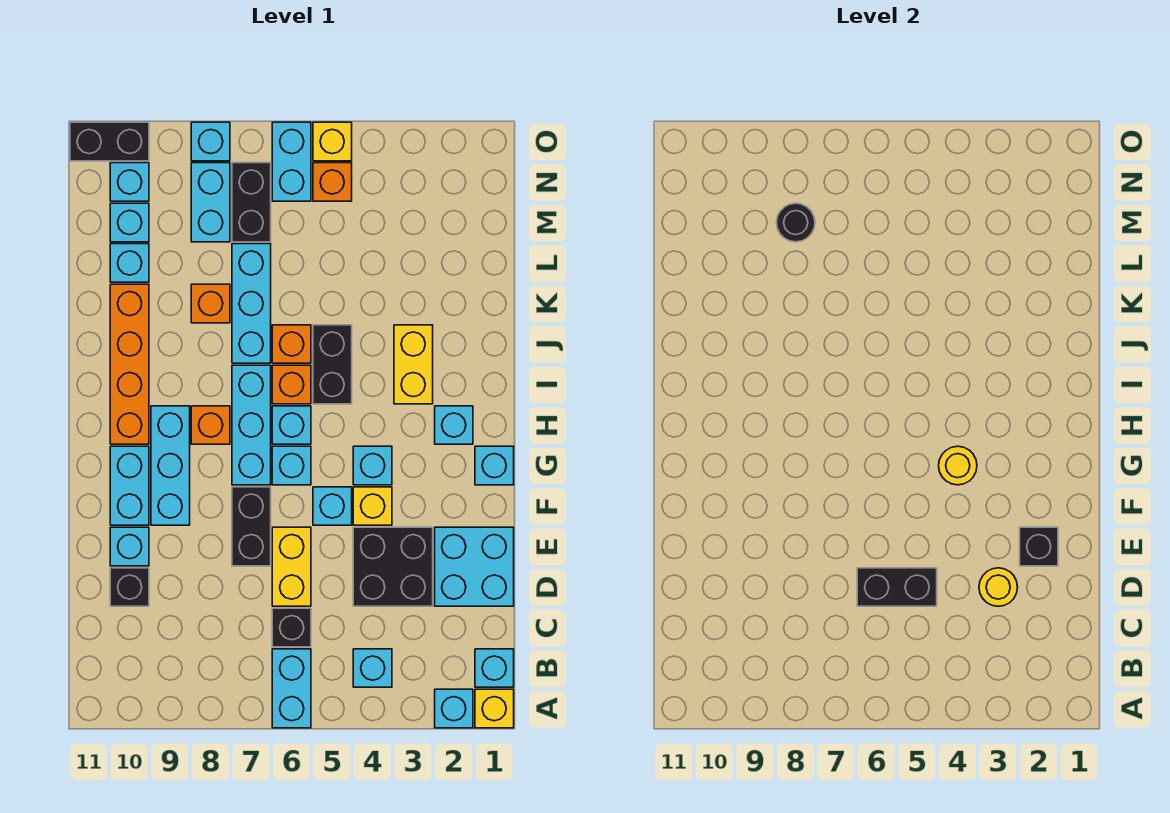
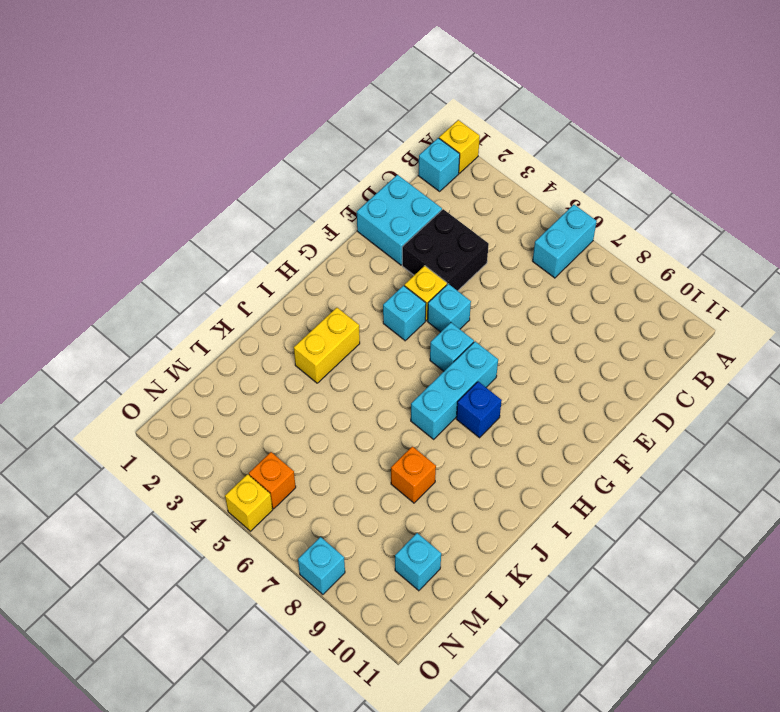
blue 1x1 brick [456,382,502,438] -> orange 1x1 brick [191,406,230,444]
none -> cyan 1x1 brick [435,689,473,728]
none -> cyan 1x1 brick [353,649,392,687]
none -> black 1x1 brick [272,608,311,647]
none -> yellow 1x2 brick [272,527,311,606]

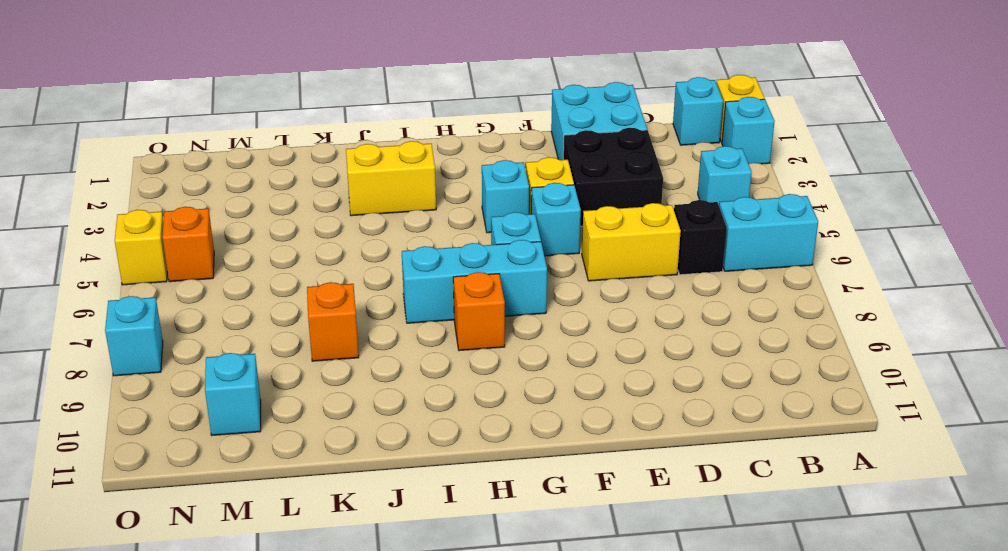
none -> black 1x1 brick [110,568,149,606]
none -> black 1x2 brick [232,487,271,566]
none -> cyan 1x1 brick [110,527,149,566]
none -> cyan 1x3 brick [151,406,190,525]

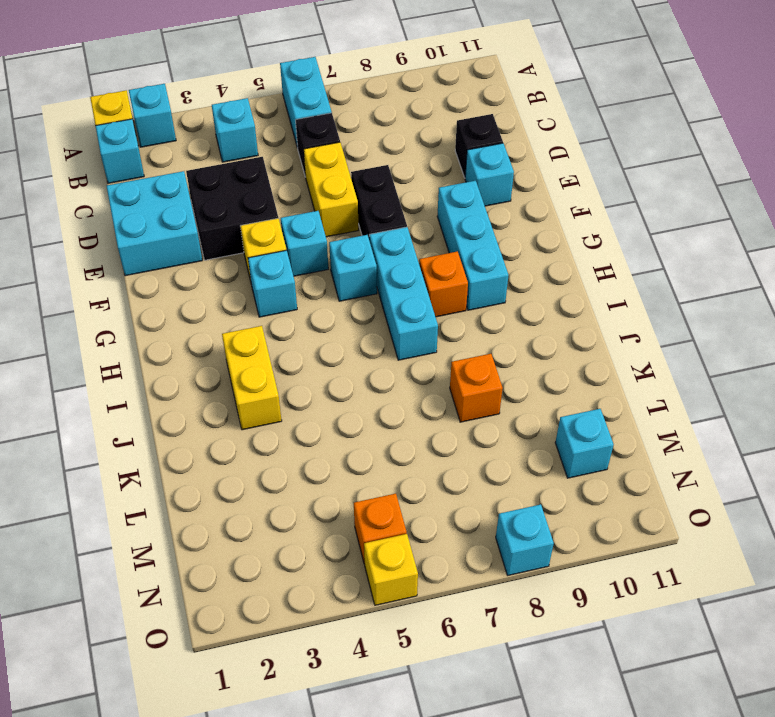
none -> cyan 1x2 brick [110,446,149,525]
none -> cyan 1x1 brick [475,446,514,485]
none -> cyan 1x1 brick [435,406,473,444]
none -> cyan 1x1 brick [272,406,311,444]

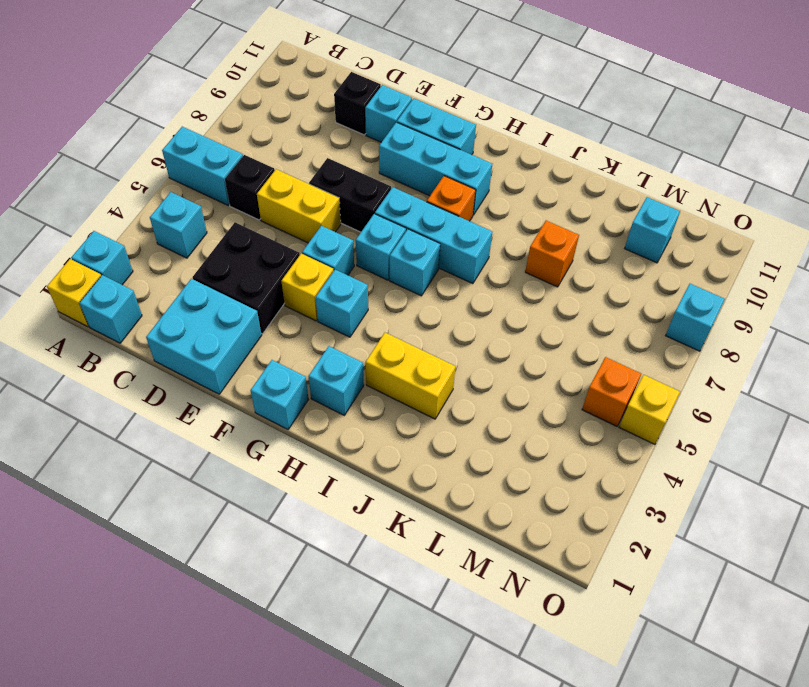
none -> orange 1x4 brick [110,284,149,444]
none -> black 1x2 brick [313,325,352,404]
none -> orange 1x1 brick [272,365,311,404]
none -> orange 1x1 brick [272,325,311,363]

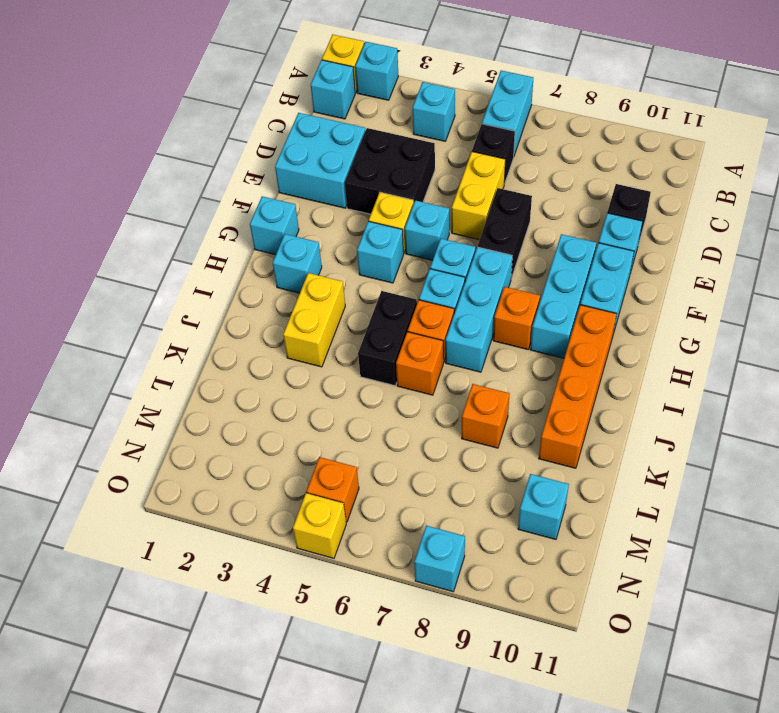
none -> cyan 1x3 brick [232,244,271,363]
none -> cyan 1x1 brick [110,244,149,282]
none -> black 1x2 brick [232,163,271,242]
none -> cyan 1x2 brick [191,163,230,242]

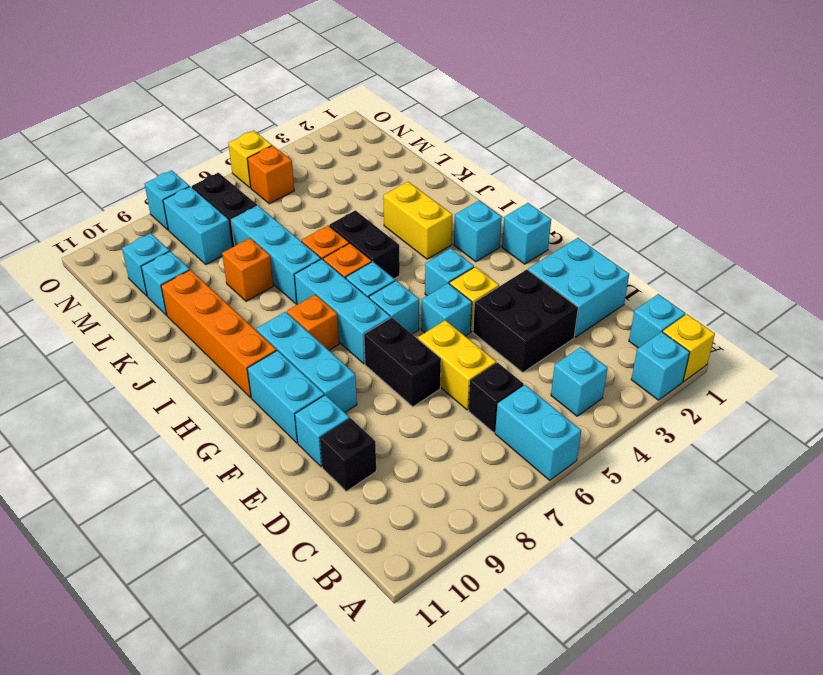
none -> cyan 1x2 brick [272,122,311,201]
none -> cyan 1x1 brick [110,163,149,201]
none -> black 1x2 brick [70,122,149,161]
none -> yellow 1x1 round brick [979,568,1018,606]

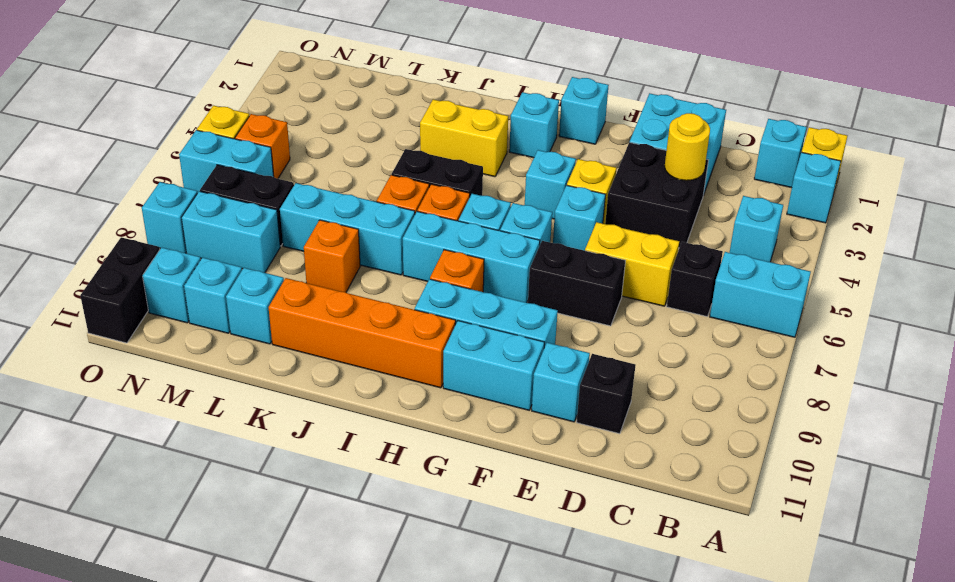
none -> black 1x2 brick [857,568,937,606]
none -> black 1x1 brick [1020,527,1058,566]
none -> yellow 1x1 round brick [939,446,977,485]
none -> black 1x1 round brick [776,203,815,242]

